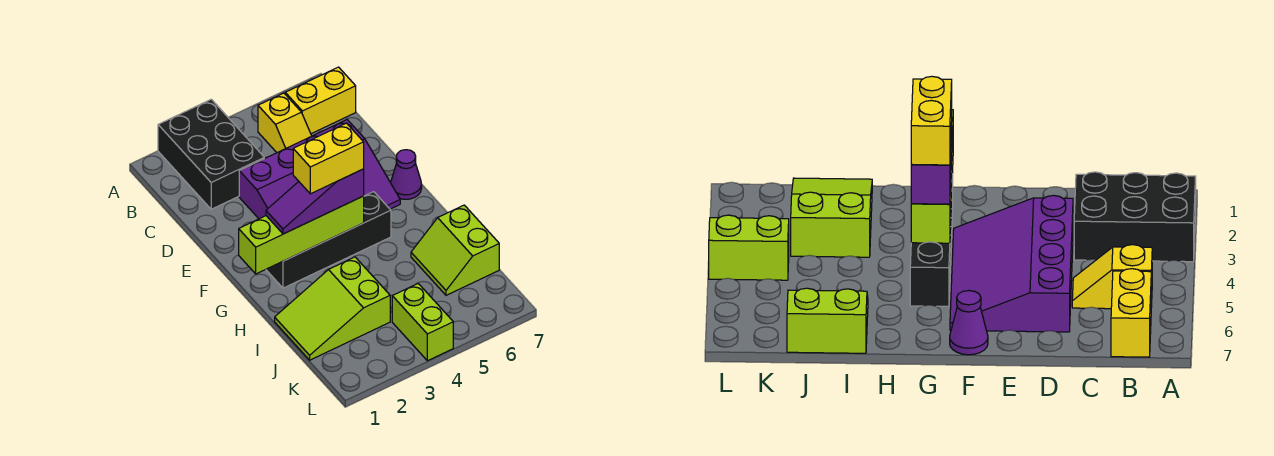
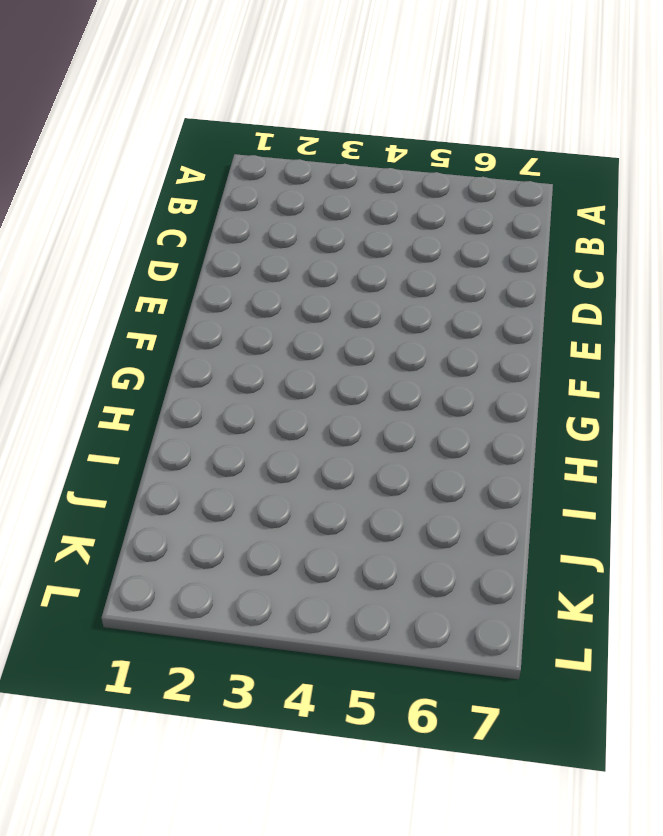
none -> black 2x3 brick [158,99,264,209]
none -> yellow 1x2 slope [258,93,311,153]
none -> yellow 1x2 brick [285,67,356,134]

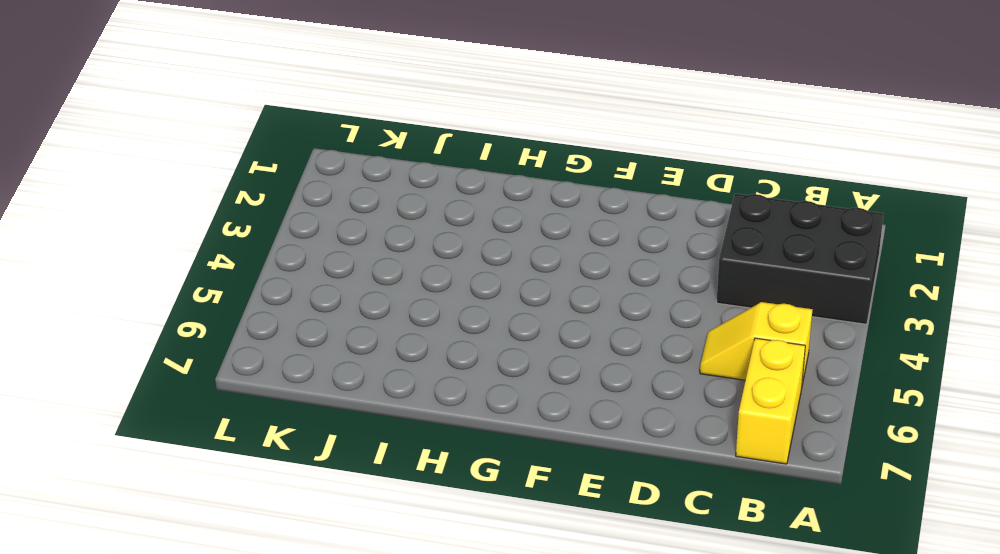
none -> purple 3x4 slope [239,120,400,219]
none -> purple 1x1 cone [391,150,422,199]
none -> black 1x4 brick [266,192,391,288]

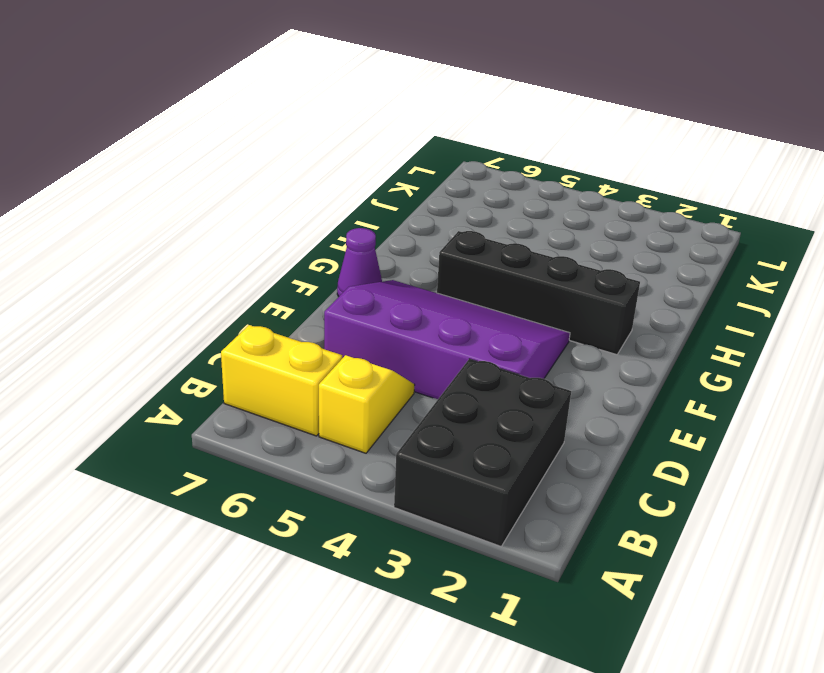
none -> lime 2x3 slope [275,257,390,360]
none -> lime 2x2 slope [411,205,499,295]
none -> lime 1x2 brick [392,284,453,361]

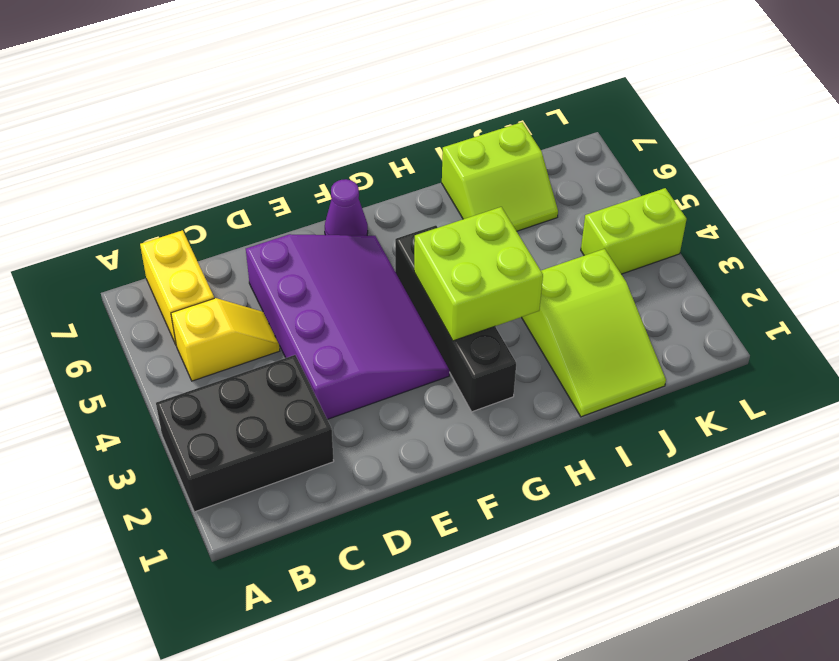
lime 2x2 brick [414,207,543,341] -> lime 1x4 brick [239,196,364,274]
none -> purple 1x3 slope [266,169,364,234]
none -> yellow 1x2 brick [293,123,364,194]

